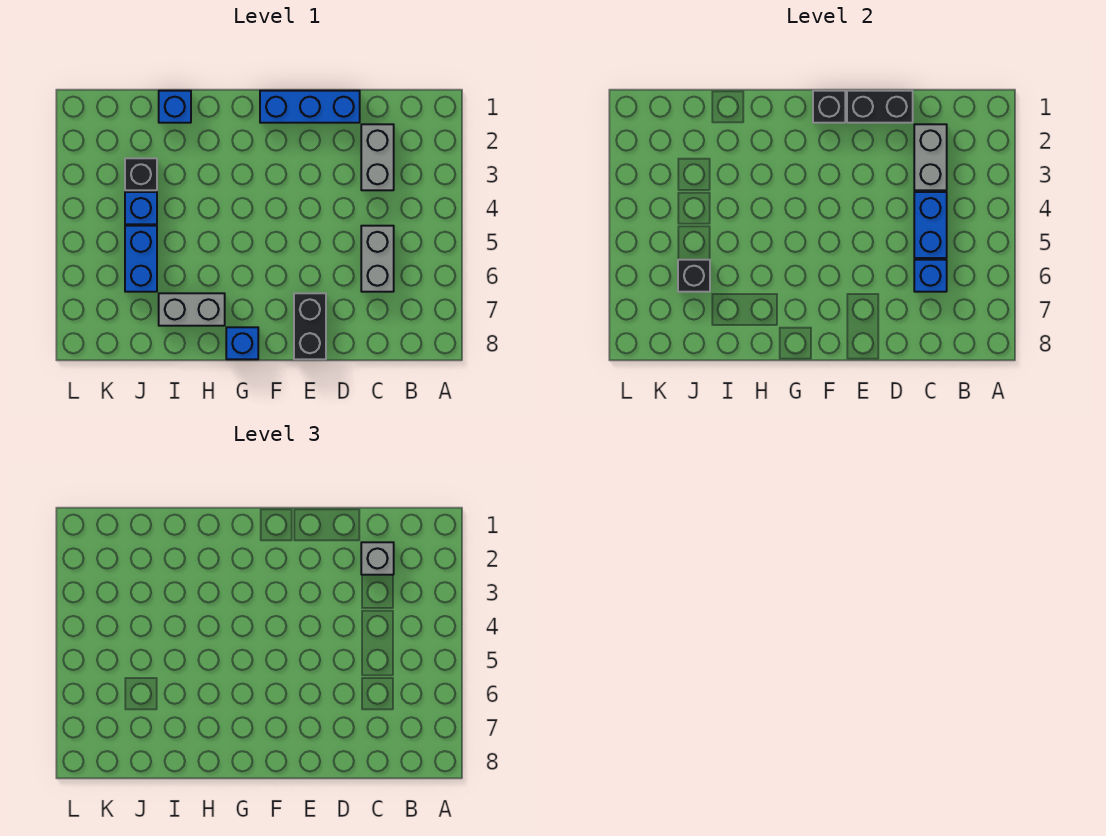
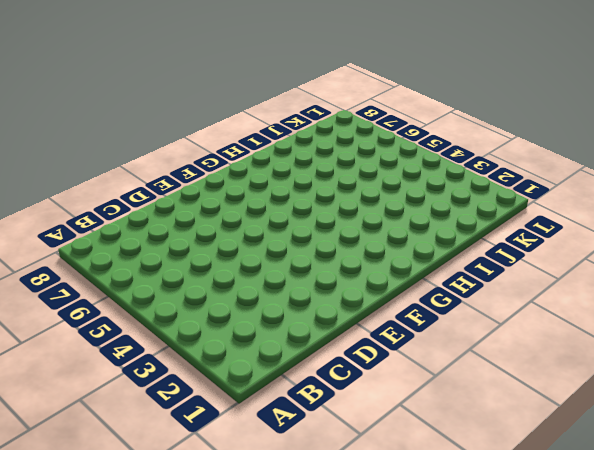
none -> grey 1x2 brick [361,124,394,190]
none -> grey 1x2 brick [361,226,394,292]
none -> blue 1x3 brick [260,91,360,123]

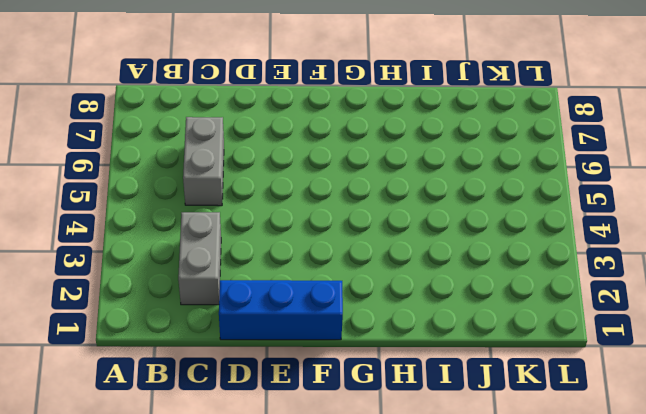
none -> black 1x2 brick [294,293,326,359]
none -> blue 1x1 brick [226,327,258,359]
none -> grey 1x2 brick [159,293,225,326]

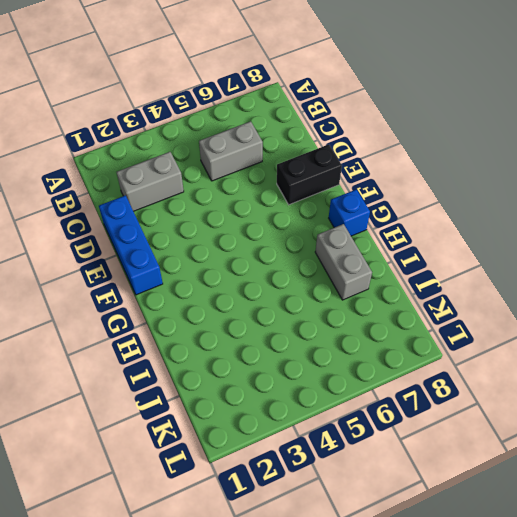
none -> blue 1x1 brick [159,91,191,123]
none -> black 1x1 brick [125,158,157,190]
none -> blue 1x1 brick [125,192,157,224]

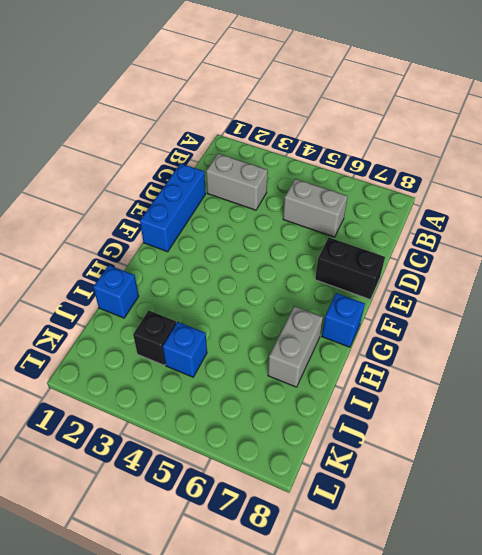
none -> blue 1x2 brick [125,226,157,292]
none -> grey 1x2 brick [914,124,947,190]
none -> blue 1x2 brick [914,192,947,258]

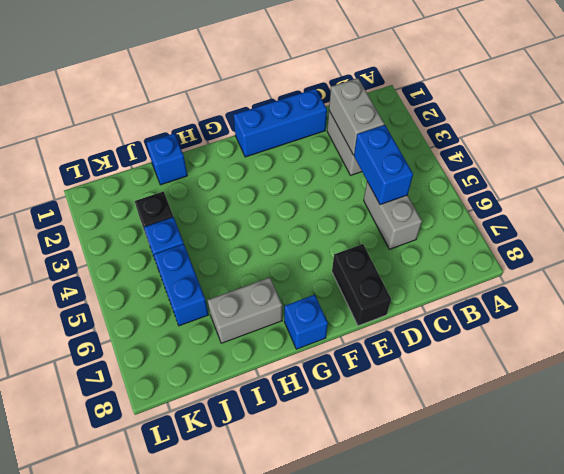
none -> blue 1x1 brick [914,260,947,292]
none -> black 1x2 brick [847,91,913,123]
none -> black 1x1 brick [813,91,845,123]

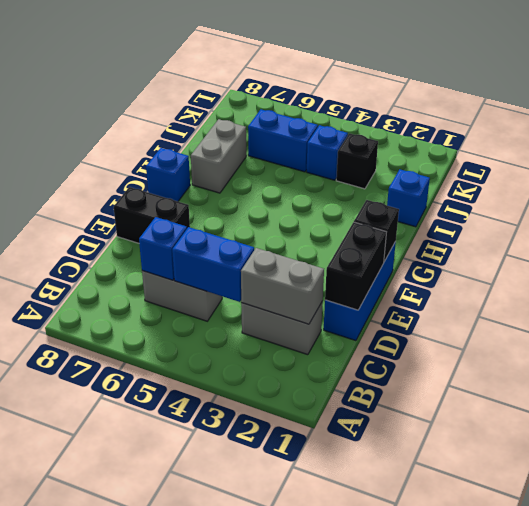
none -> black 1x1 brick [678,260,710,292]
none -> grey 1x1 brick [361,542,394,575]

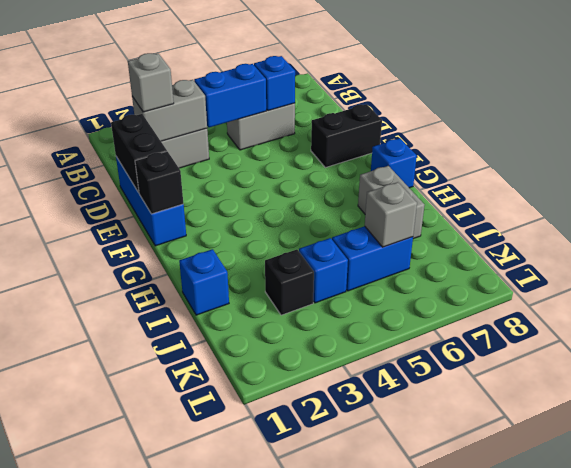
grey 1x1 brick [365,182,417,247] -> black 1x1 brick [678,260,710,292]

